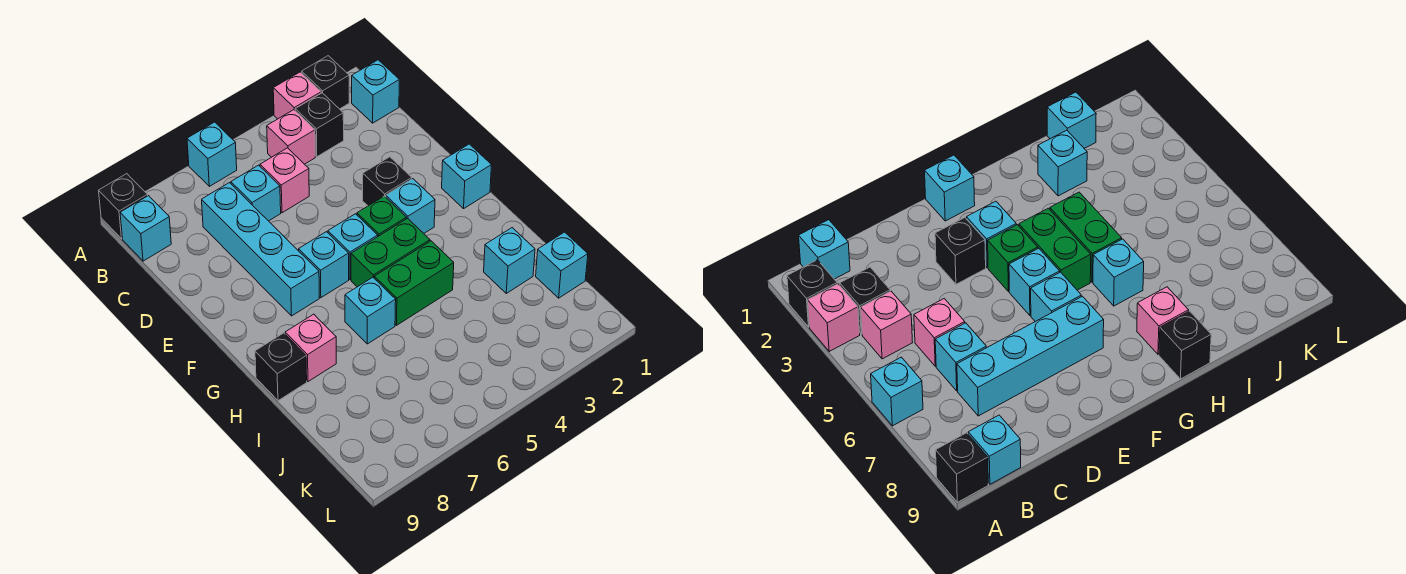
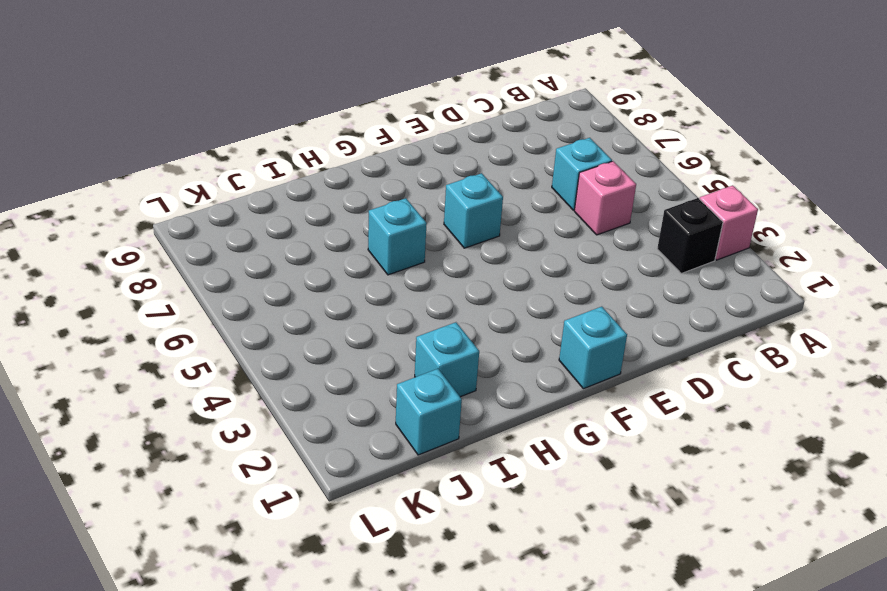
none -> black 1x1 brick [302,56,349,109]
none -> cyan 1x1 brick [187,122,237,186]
none -> black 1x1 brick [99,174,148,239]

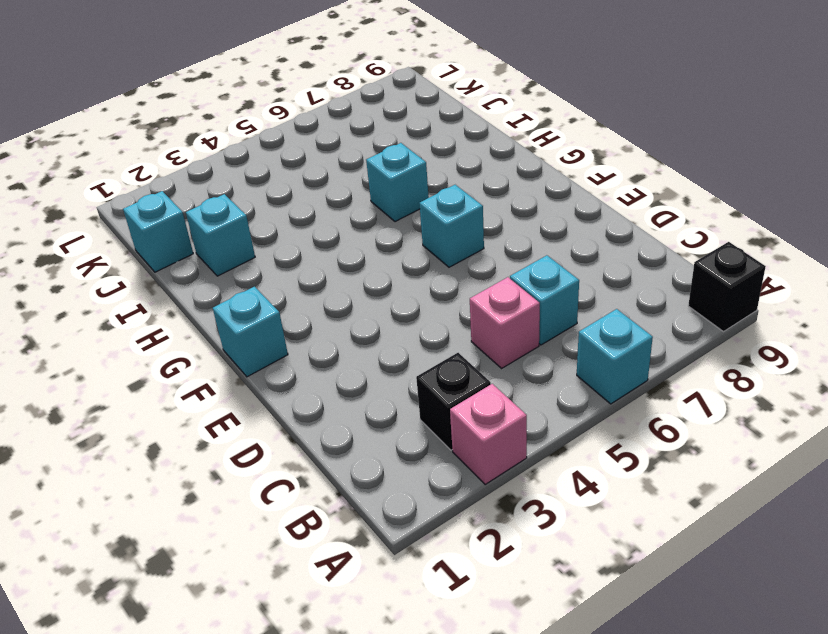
none -> black 1x1 brick [302,56,349,109]
none -> cyan 1x1 brick [352,60,399,123]
none -> pink 1x1 brick [267,110,315,164]

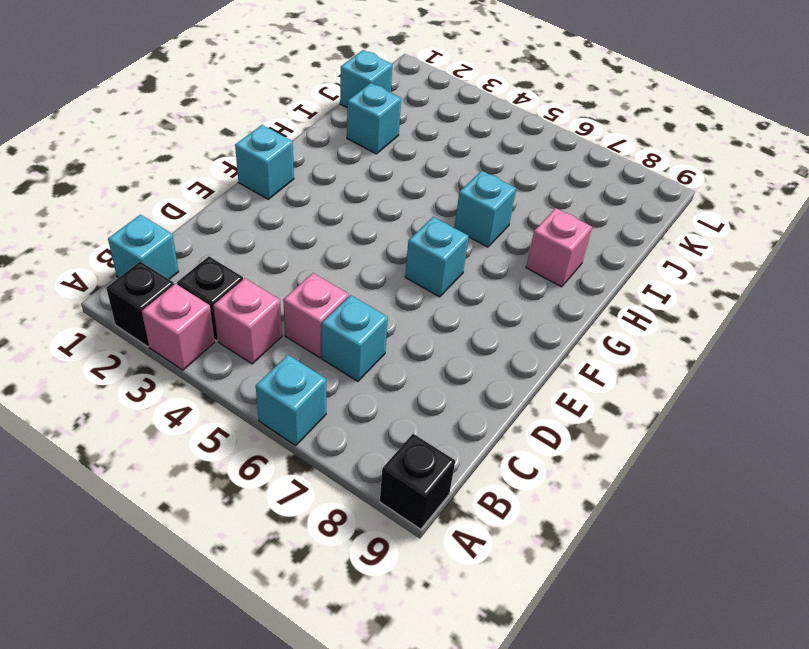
none -> cyan 1x1 brick [120,196,171,261]
none -> cyan 1x4 brick [202,183,319,316]
none -> black 1x1 brick [363,157,412,206]

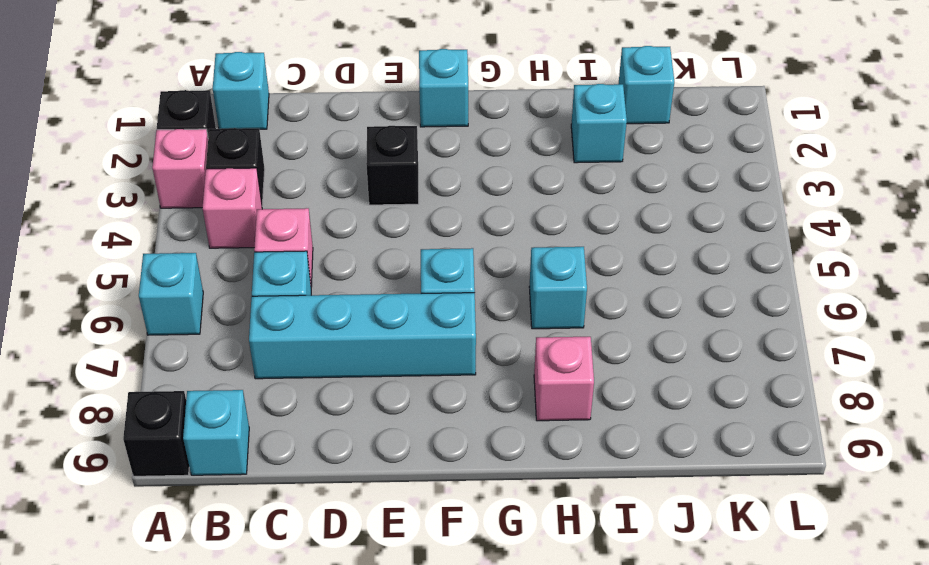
none -> cyan 1x1 brick [386,179,435,233]
none -> green 1x1 brick [357,196,406,236]
none -> cyan 1x1 brick [328,214,378,279]

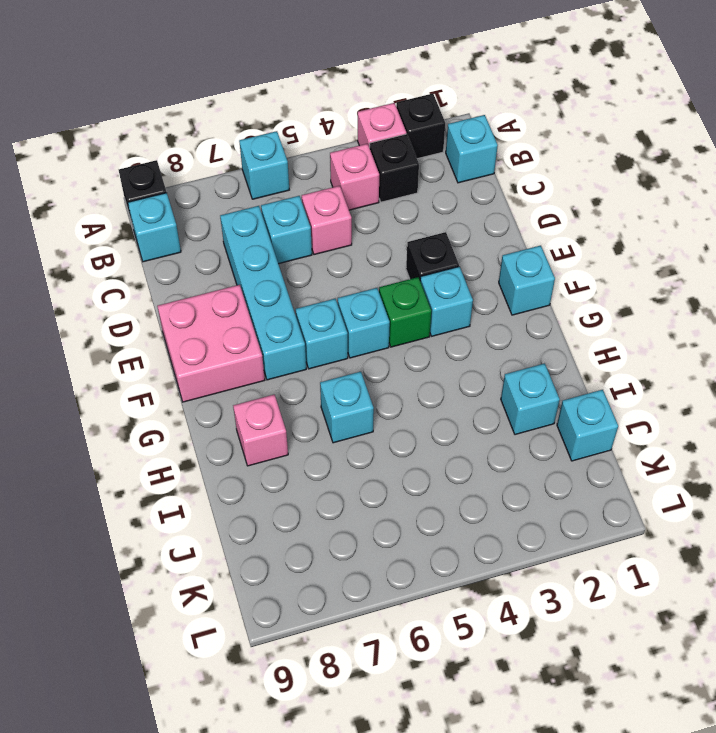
pink 2x2 brick [157,285,265,402] -> none
none -> green 1x2 brick [351,218,430,287]
none -> green 1x2 brick [374,241,454,325]
none -> black 1x1 brick [255,333,307,401]

